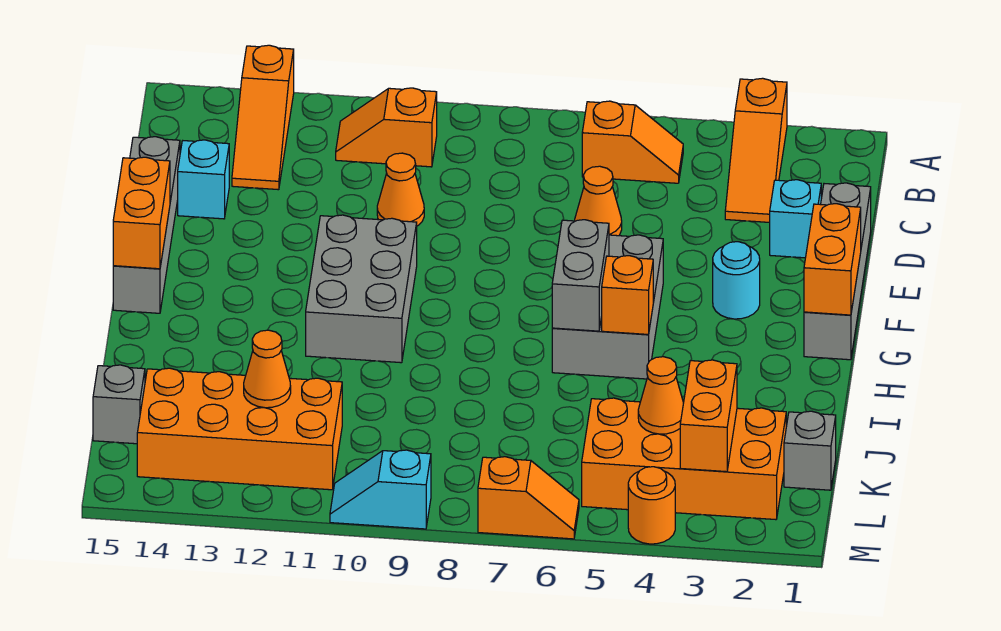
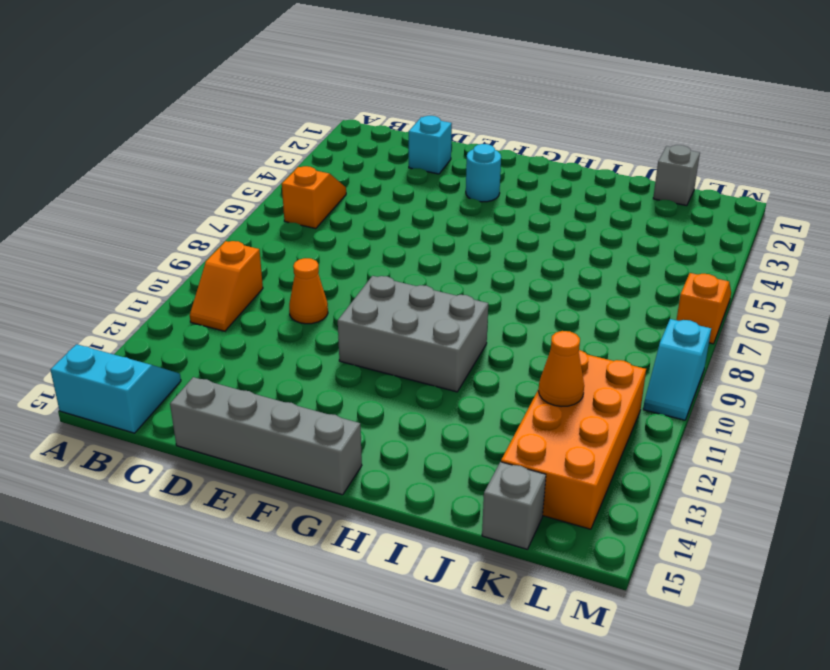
cyan 2x2 slope [51,344,181,433] -> none
none -> orange 1x3 slope [725,78,787,222]
none -> orange 1x3 slope [232,45,294,190]
none -> grey 1x4 brick [804,183,871,360]

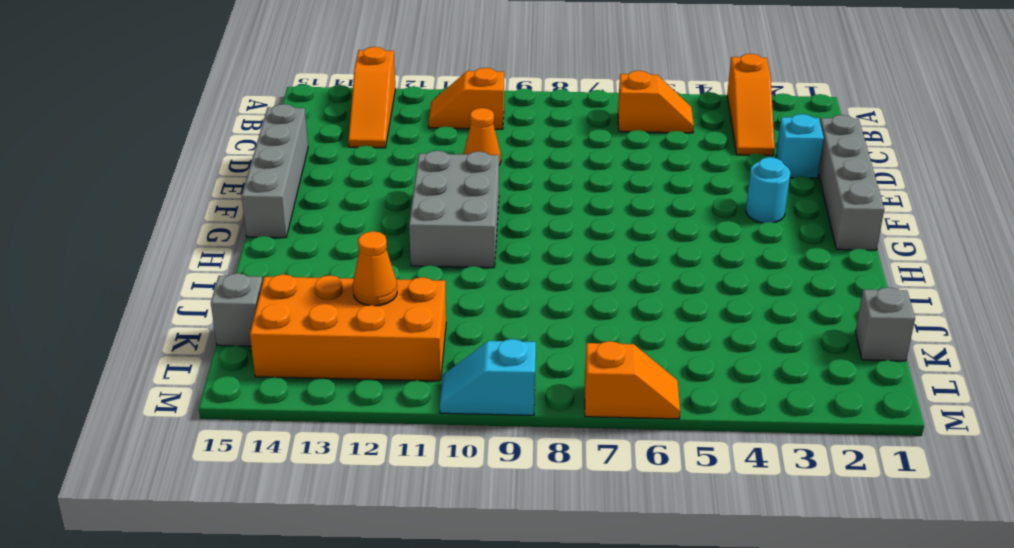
none -> orange 1x1 cone [575,166,622,236]
none -> cyan 1x1 brick [178,140,229,219]
none -> grey 2x3 brick [552,235,663,379]

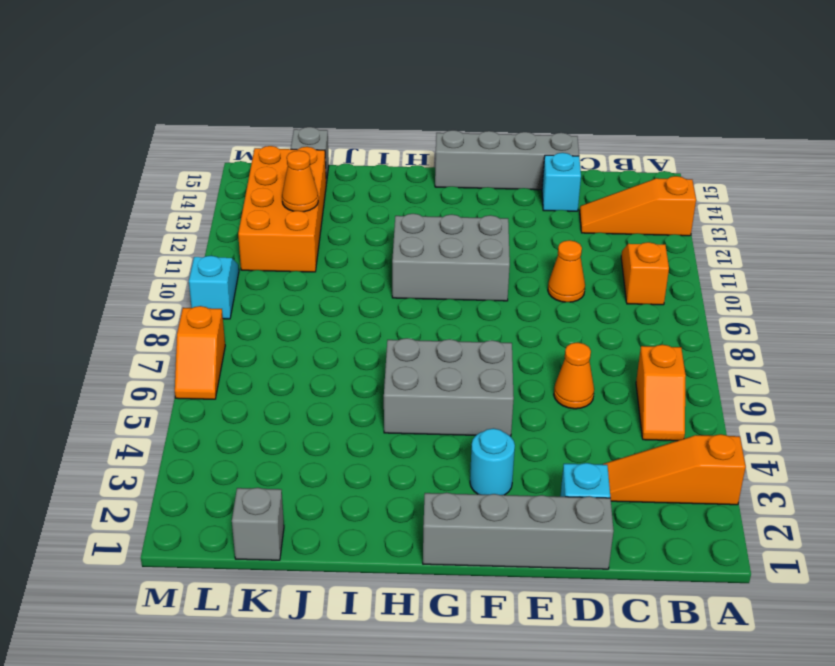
none -> orange 2x4 brick [582,398,786,520]
none -> orange 1x1 round brick [628,467,675,544]
none -> orange 1x2 brick [804,204,861,315]

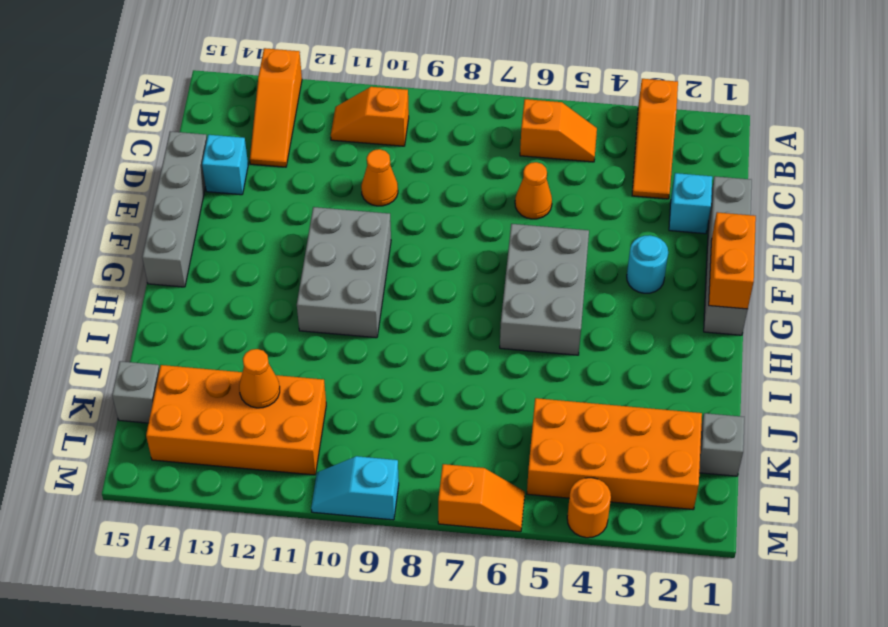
none -> orange 1x2 brick [113,157,170,269]
none -> grey 1x2 brick [552,220,609,331]
none -> orange 1x1 brick [602,256,653,335]

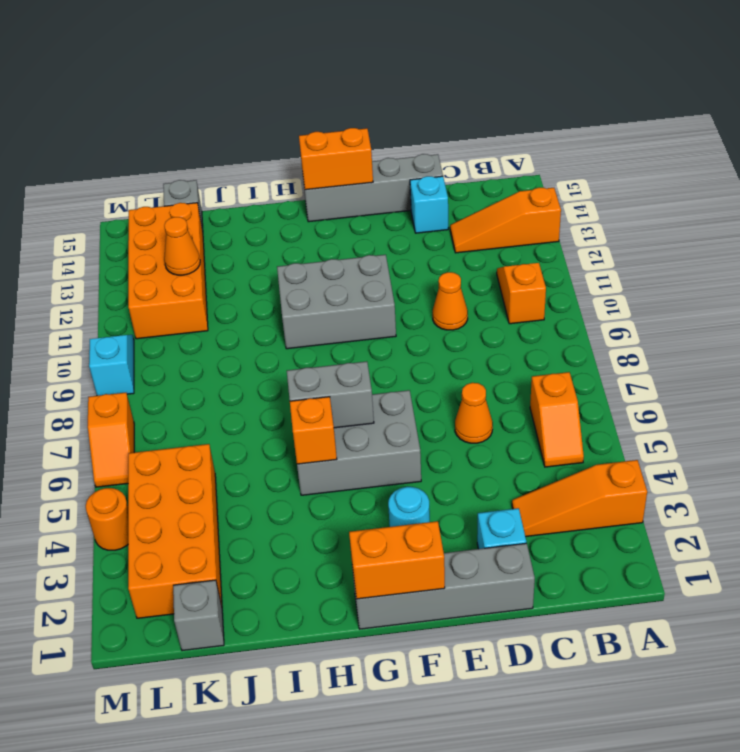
none -> orange 1x2 brick [680,360,737,472]
none -> orange 1x1 cone [638,357,683,434]

